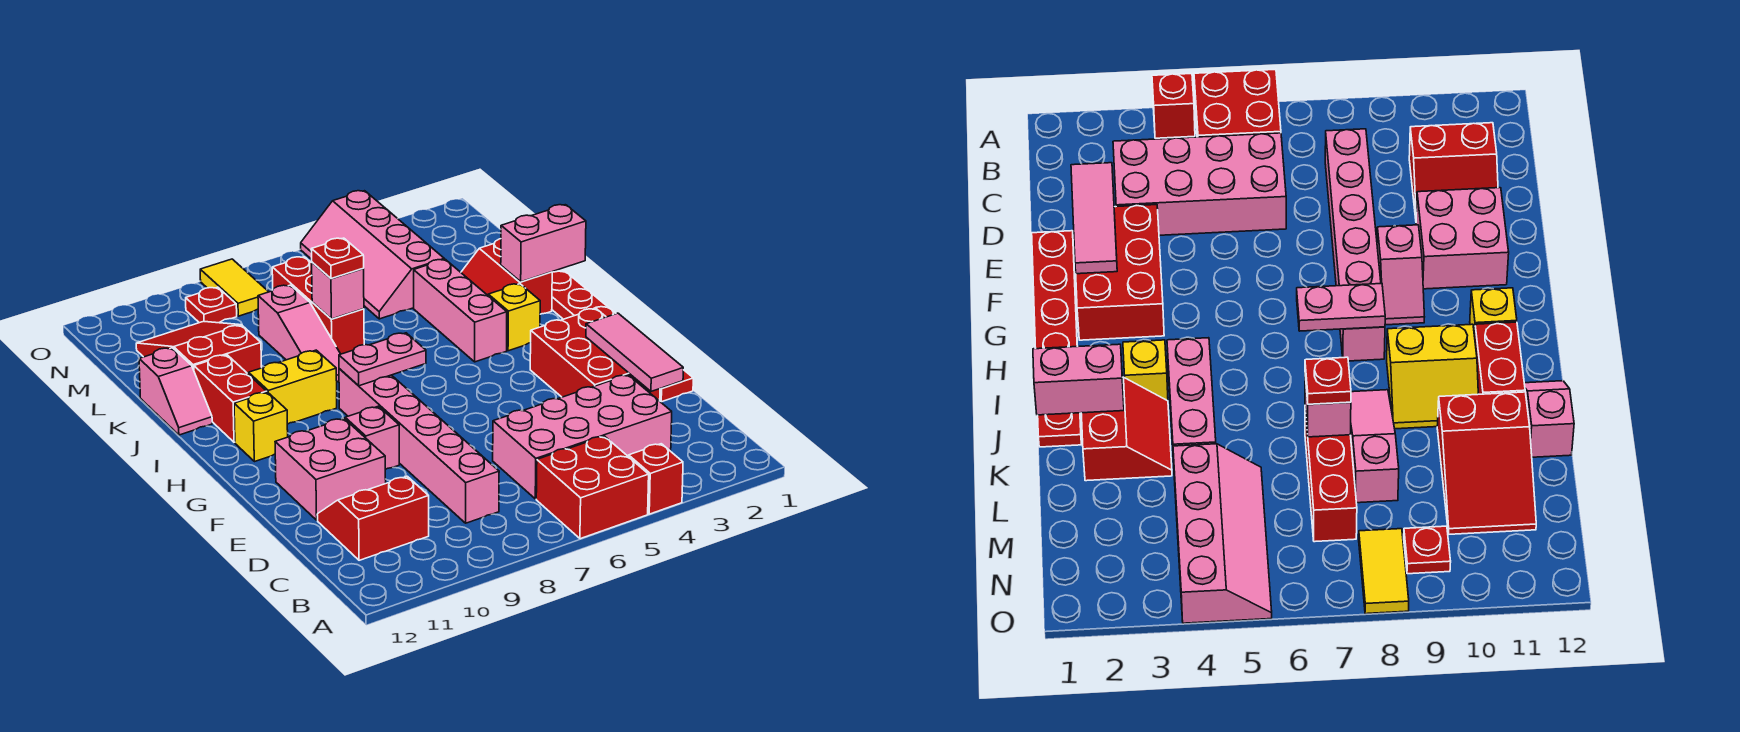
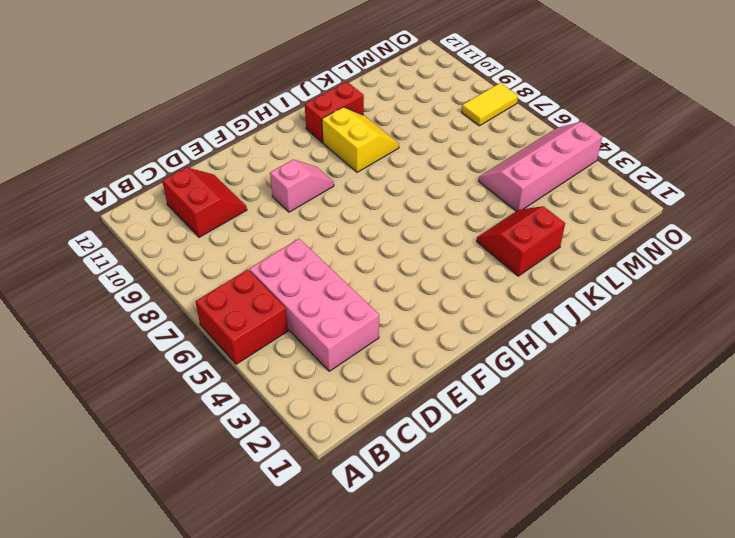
none -> red 1x1 brick [629,444,683,514]
none -> pink 1x6 brick [339,369,499,523]
none -> red 1x6 plate [552,271,693,402]

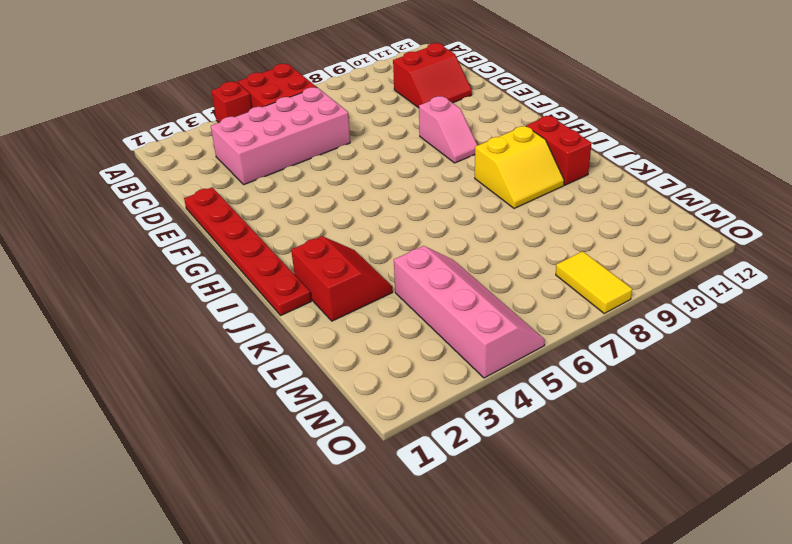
none -> pink 1x6 brick [339,369,499,523]
none -> red 2x3 brick [530,309,660,401]
none -> pink 2x2 brick [275,419,386,520]

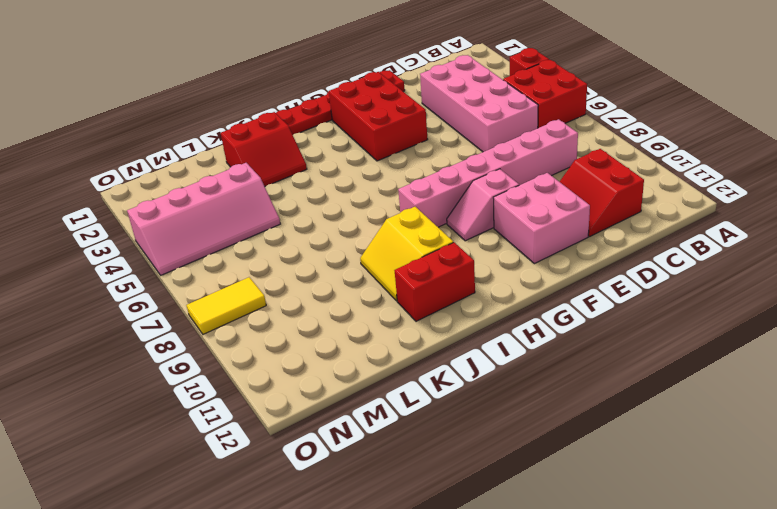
red 2x3 brick [329,72,428,161] -> red 2x3 brick turned to [530,309,660,401]
none -> yellow 1x1 brick [234,392,288,462]
none -> yellow 1x1 brick [488,284,540,351]
none -> pink 1x3 brick [414,259,507,362]

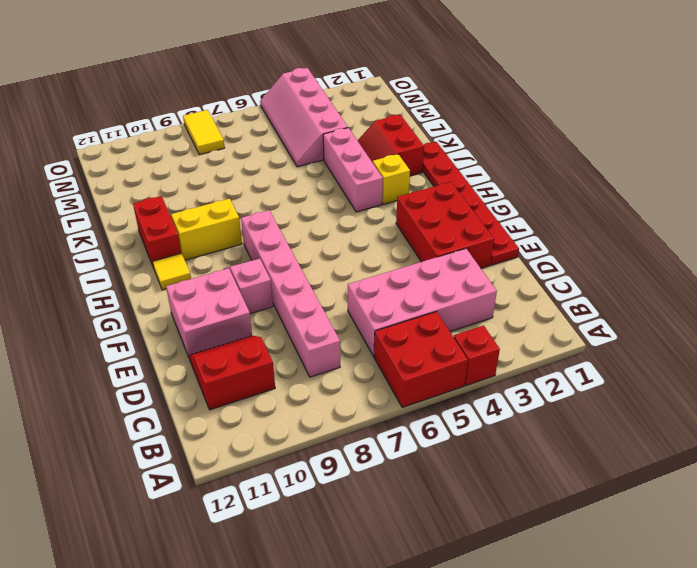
yellow 1x1 tile [153,253,191,290] -> yellow 1x1 brick [234,392,288,462]
none -> pink 1x3 slope [258,285,340,382]
none -> pink 1x2 slope [139,348,212,435]
none -> red 1x3 brick [272,257,364,354]

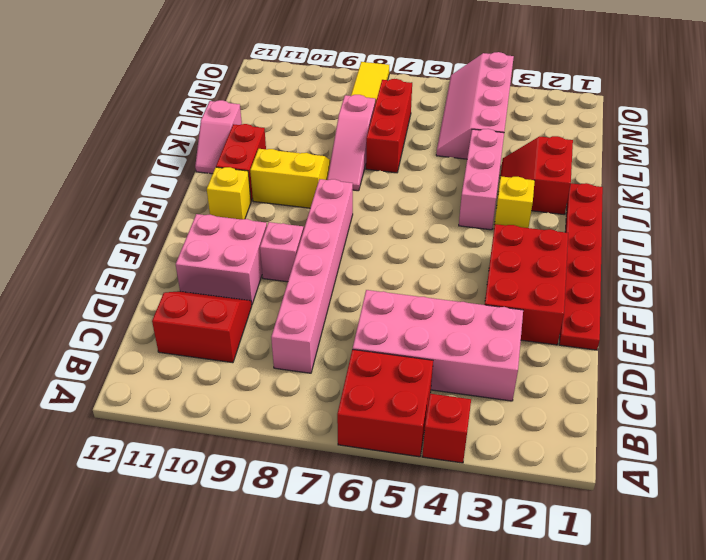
none -> red 2x3 slope [136,321,262,373]
none -> red 1x1 plate [186,287,237,323]
none -> pink 1x3 tile [586,313,683,391]

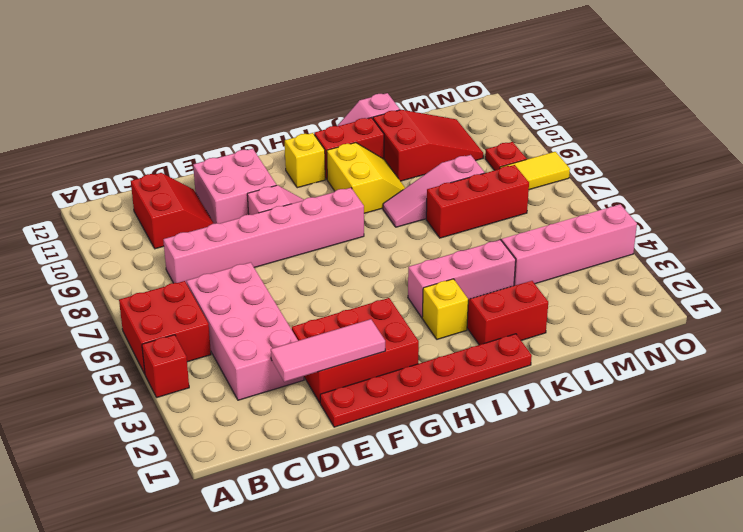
none -> pink 1x2 plate [339,333,426,386]
none -> pink 1x2 brick [501,205,586,282]
none -> pink 1x1 brick [312,262,364,319]

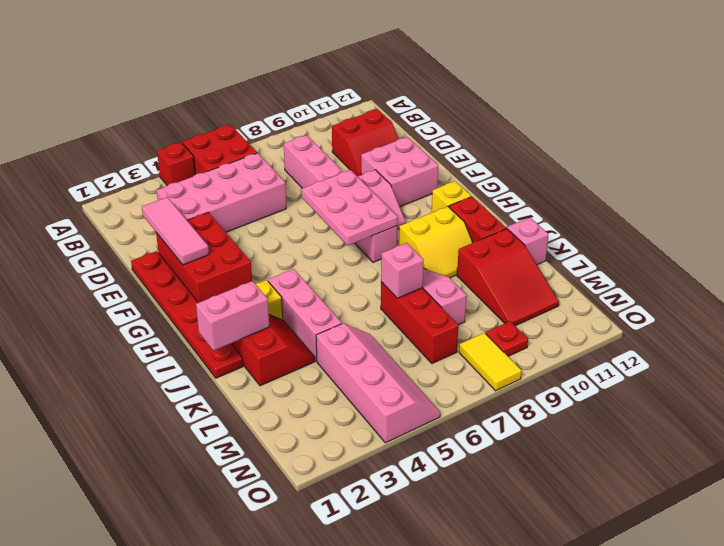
pink 2x3 plate [302,170,398,246] -> pink 1x2 plate [339,333,426,386]
none -> red 1x1 plate [311,238,364,279]

